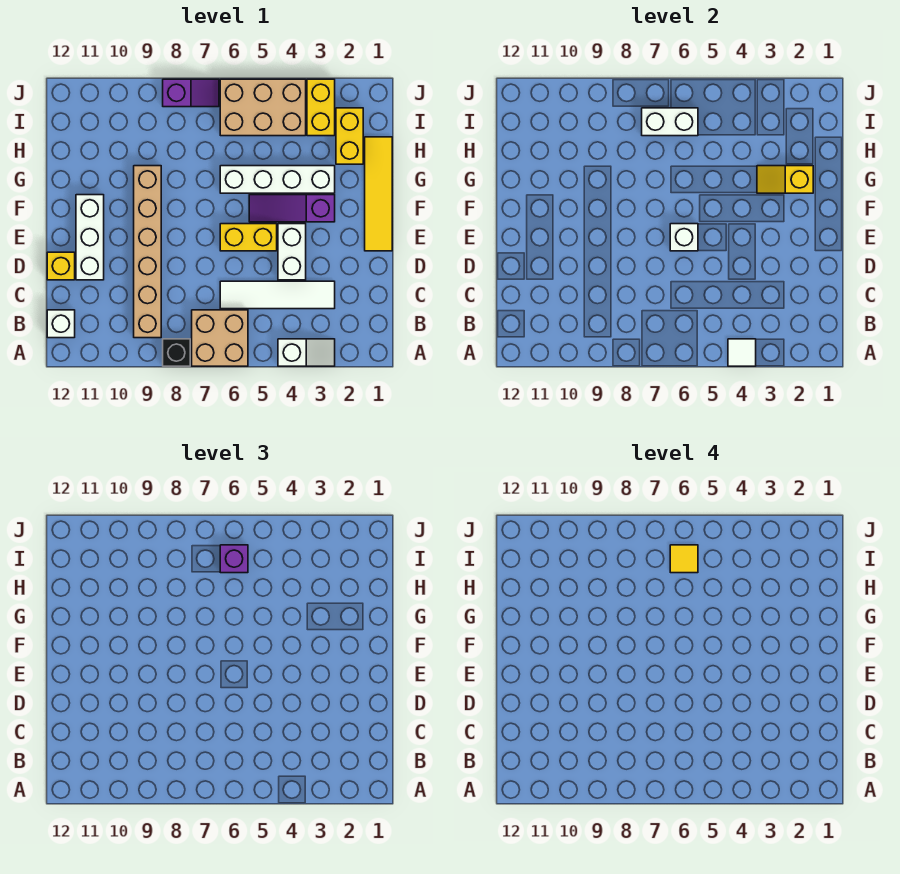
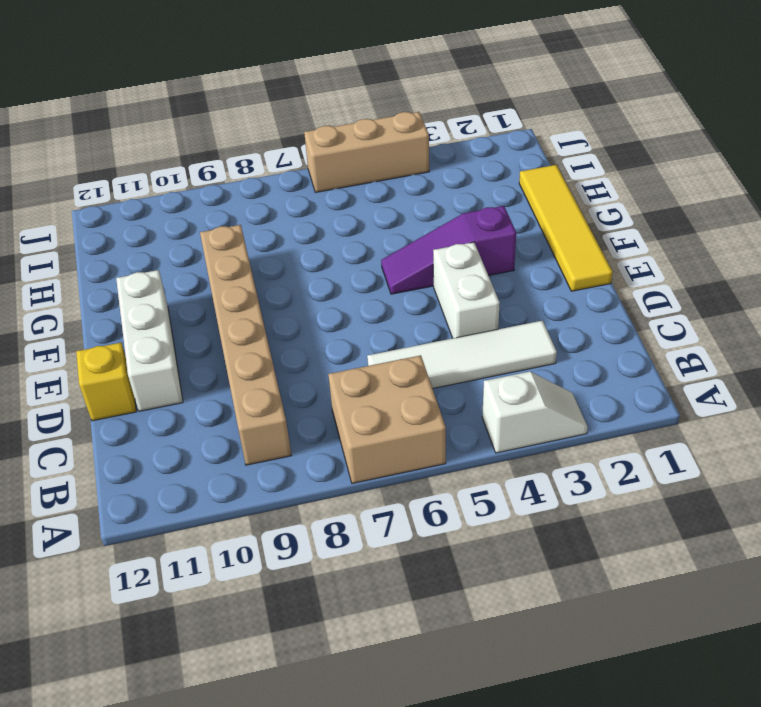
tan 1x3 brick [304,112,429,192] -> tan 2x3 brick [220,79,306,136]
none -> black 1x1 brick [163,339,190,366]
none -> white 1x1 brick [47,310,75,338]
none -> yellow 1x2 brick [220,224,277,251]

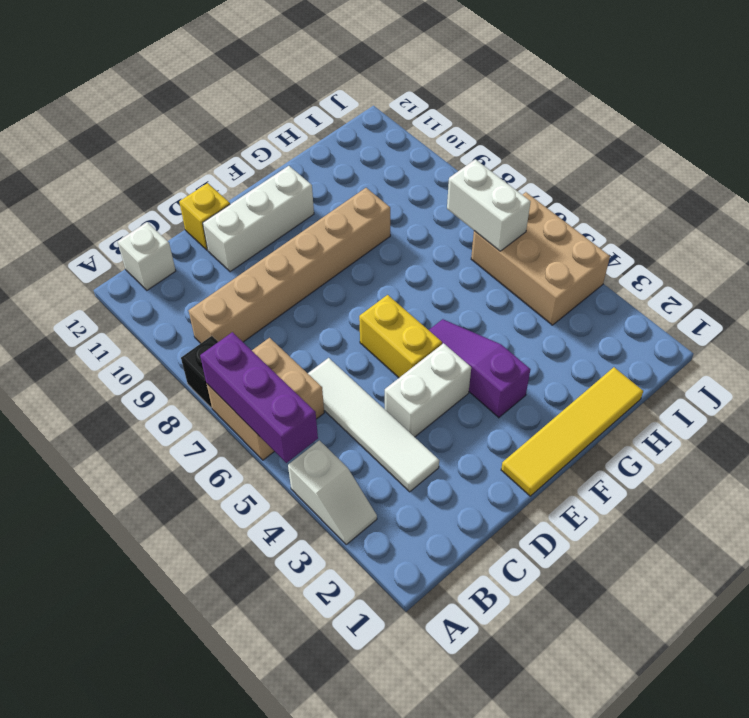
purple 1x3 brick [200,332,318,463] -> none
none -> white 1x4 brick [220,166,335,193]
none -> yellow 1x2 brick [336,108,363,164]
none -> yellow 1x2 brick [307,79,335,136]

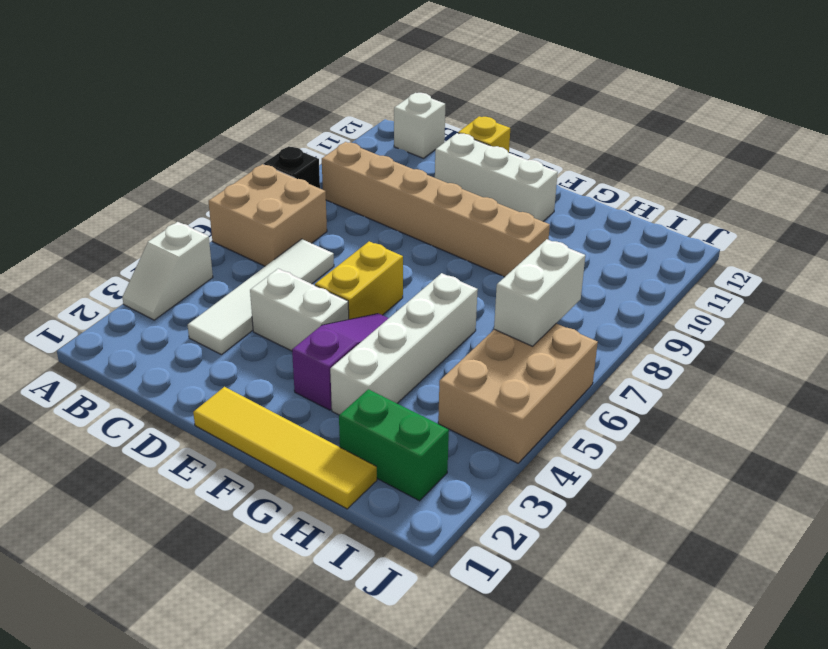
green 1x2 brick [339,389,449,501] -> yellow 1x2 brick [336,108,363,164]
none -> yellow 1x2 brick [307,79,335,136]
none -> purple 1x2 slope [163,79,219,107]
none -> white 1x1 tile [728,339,756,366]

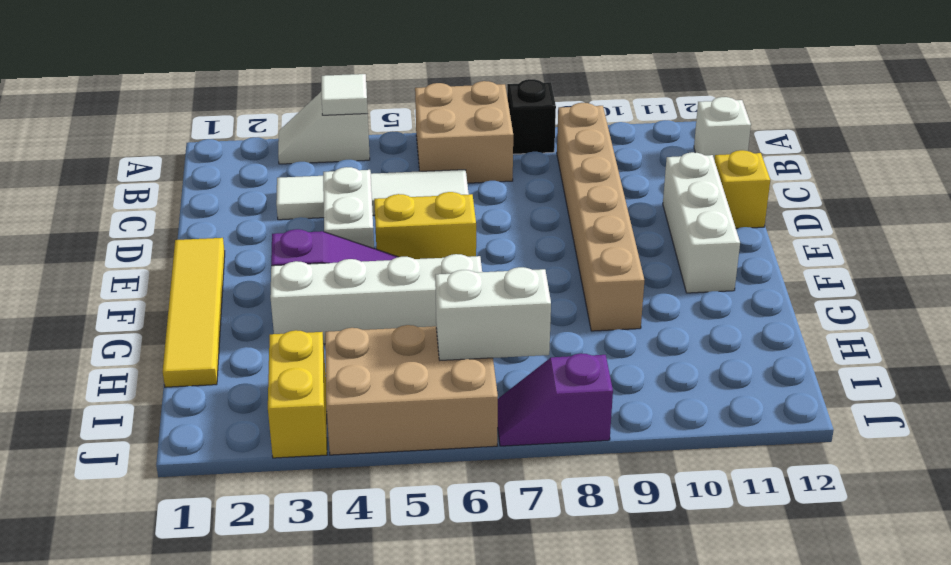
none -> yellow 1x2 brick [336,108,363,164]
none -> white 1x1 brick [670,224,698,251]
none -> yellow 1x2 slope [757,166,813,193]

